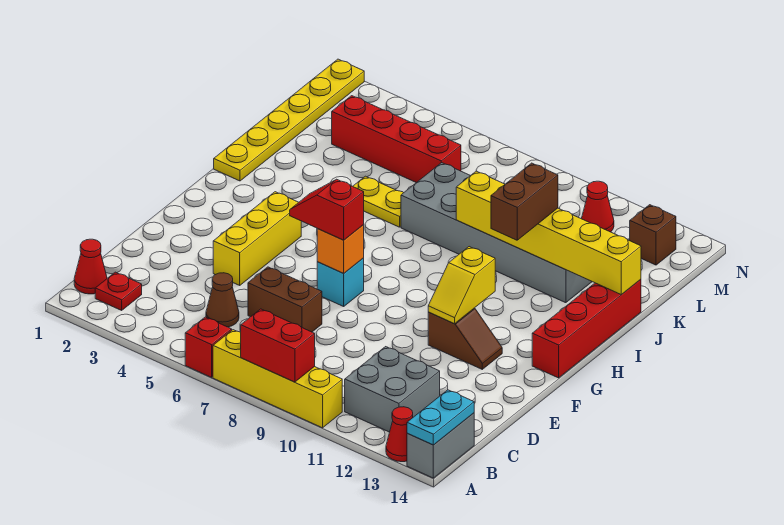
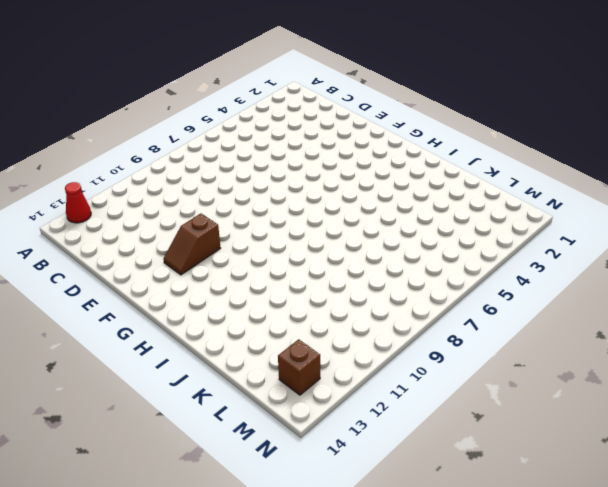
none -> red 1x1 brick [185,317,232,377]
none -> yellow 1x4 brick [213,330,342,428]
none -> grey 1x2 brick [407,413,474,478]

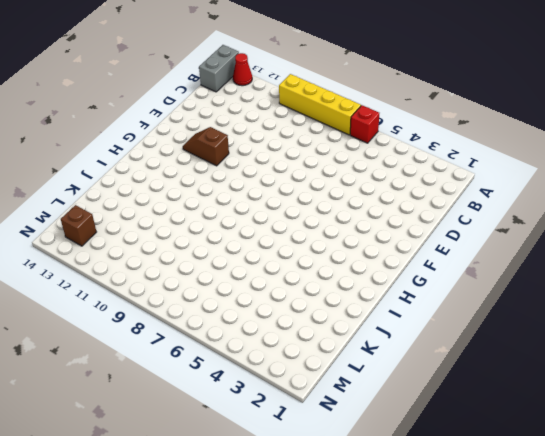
none -> red 1x1 cone [74,239,107,294]
none -> red 1x1 plate [95,272,142,310]
none -> grey 2x2 brick [345,347,440,432]

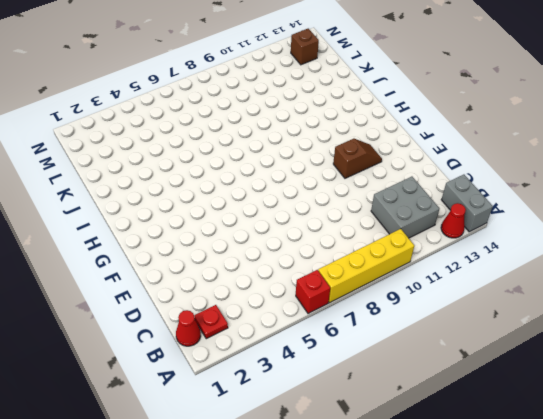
none -> brown 1x1 cone [206,273,239,327]
none -> brown 1x2 brick [248,267,322,332]
none -> yellow 1x3 brick [213,192,301,285]

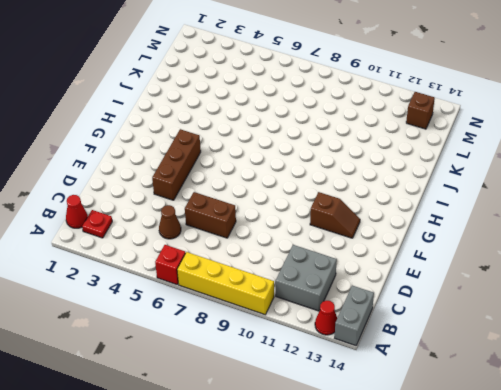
brown 1x3 brick [152,129,201,200] -> yellow 1x3 brick [213,192,301,285]
none -> cyan 1x1 brick [317,258,364,306]
none -> red 1x4 brick [532,279,641,378]
none -> yellow 1x6 plate [214,59,364,181]

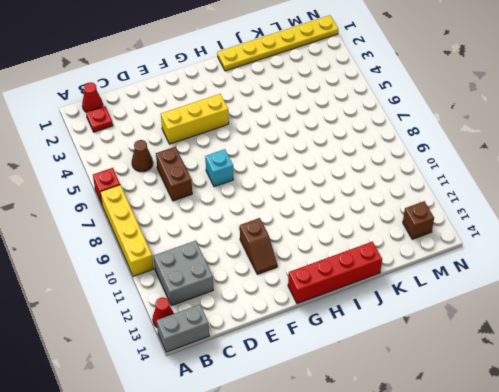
none -> yellow 1x2 plate [353,176,403,227]
none -> grey 2x6 brick [401,163,592,303]
none -> red 1x4 brick [332,96,461,183]

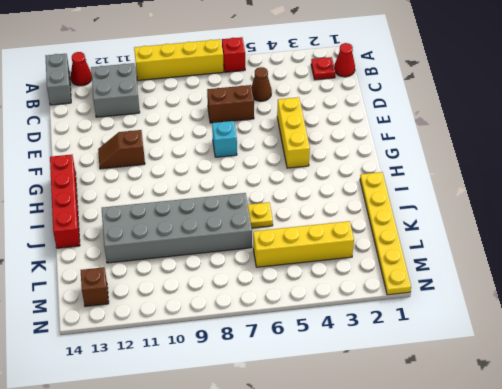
yellow 1x1 plate [248,202,273,228] -> yellow 1x2 plate [353,176,403,227]
yellow 1x4 brick [253,221,354,267] -> red 1x4 brick [332,96,461,183]
none -> red 1x1 cone [581,181,614,232]
none -> red 1x2 brick [241,309,315,382]
none -> cyan 1x2 plate [407,390,474,445]

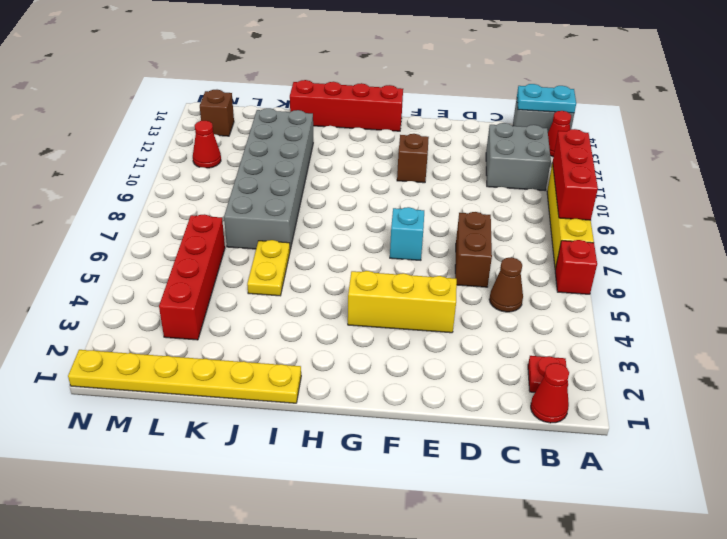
red 1x3 brick [553,129,598,220] -> red 1x2 brick [241,309,315,382]
none -> orange 1x1 brick [317,225,364,273]
none -> yellow 1x2 slope [428,247,495,324]
none -> yellow 1x6 brick [456,171,641,295]

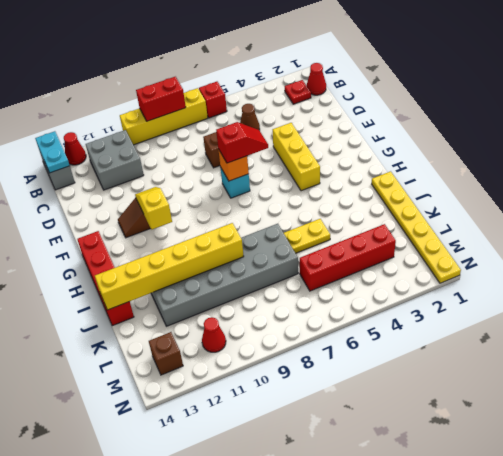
none -> brown 1x2 brick [491,163,558,240]

